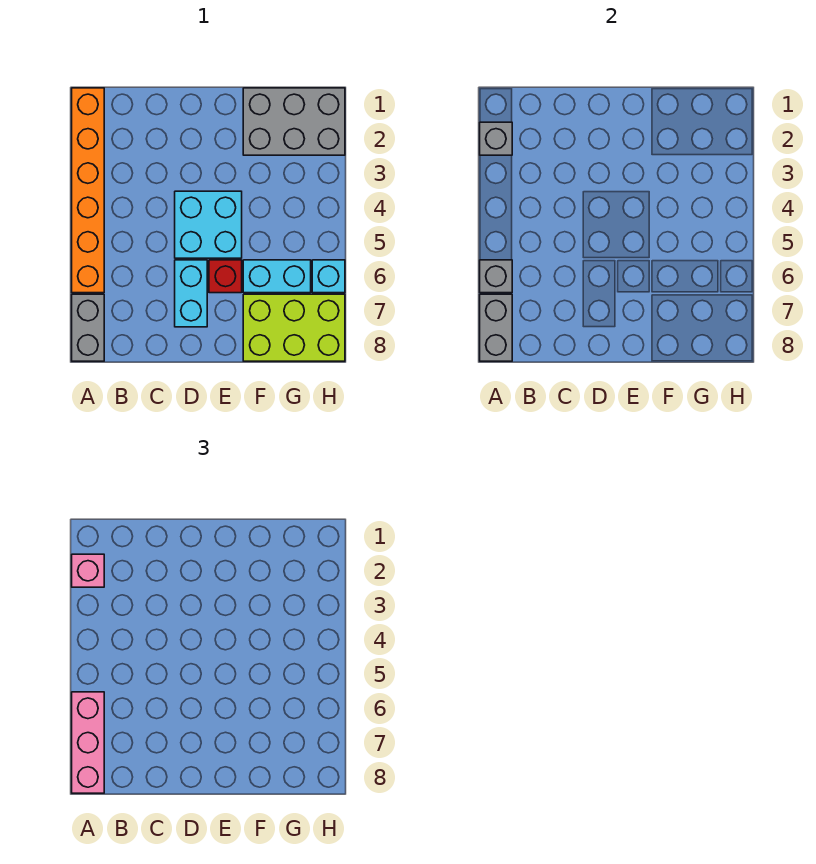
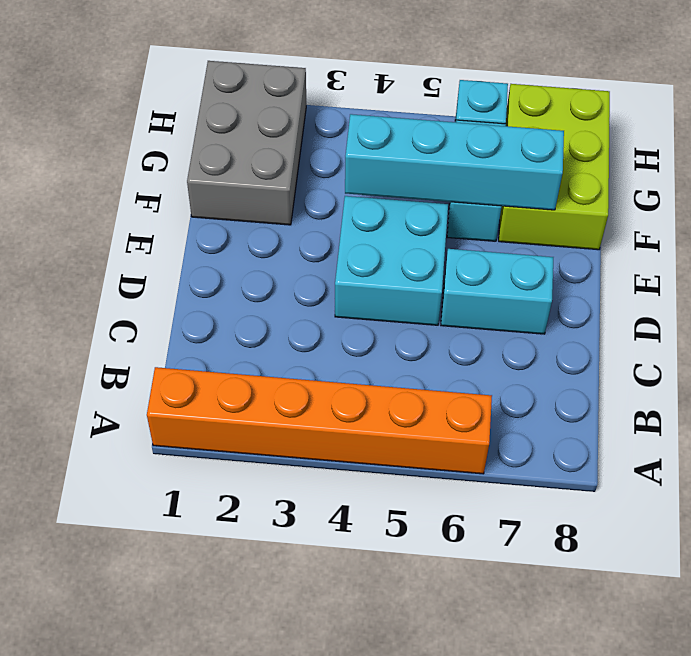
cyan 1x4 brick [345,114,564,210] -> none
none -> grey 1x2 brick [72,294,104,361]
none -> red 1x1 brick [209,260,242,293]
none -> grey 1x1 brick [480,122,512,155]

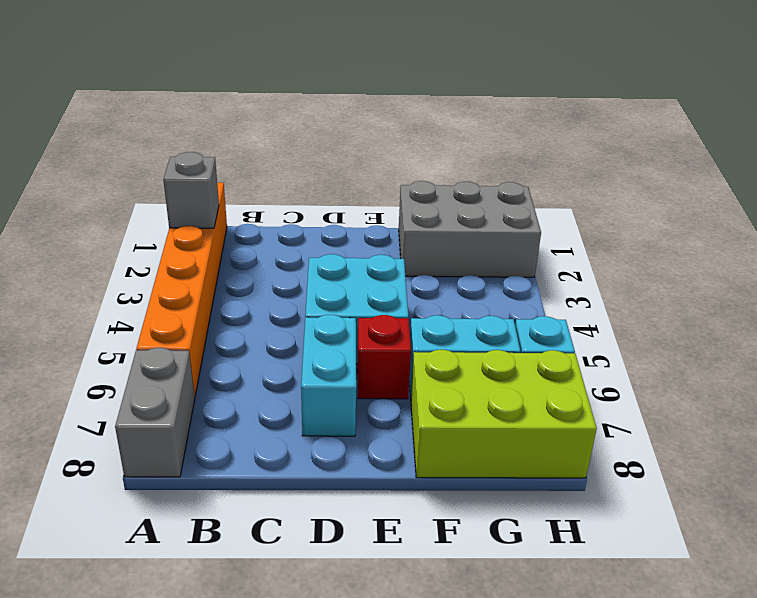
none -> grey 1x1 brick [480,260,512,293]
none -> grey 1x2 brick [480,294,512,361]
none -> pink 1x1 brick [72,554,104,587]

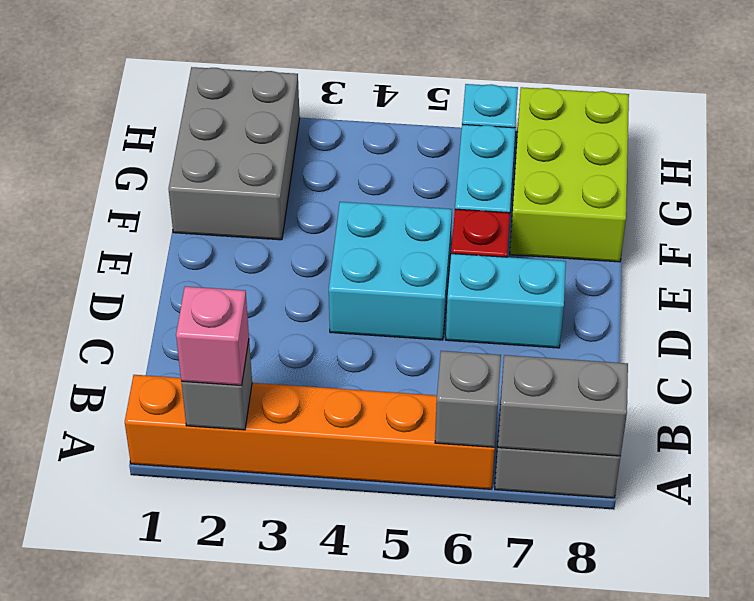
none -> pink 1x3 brick [72,692,104,793]

